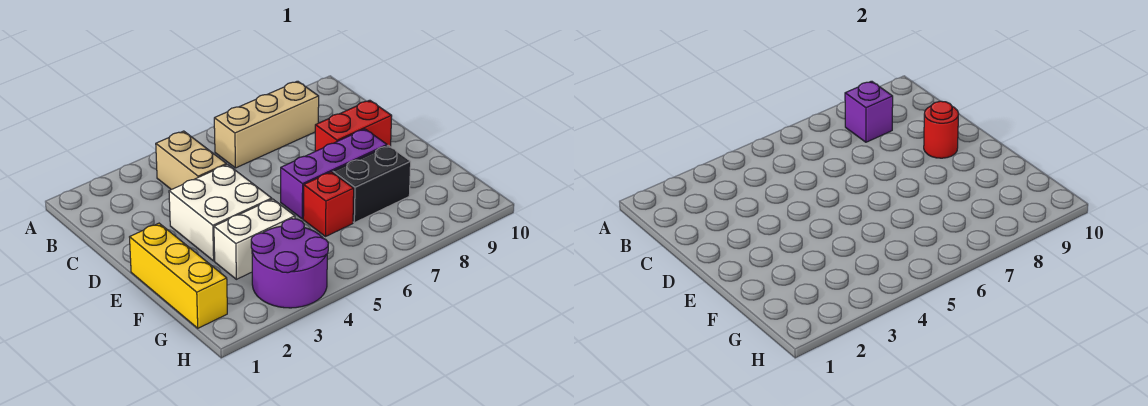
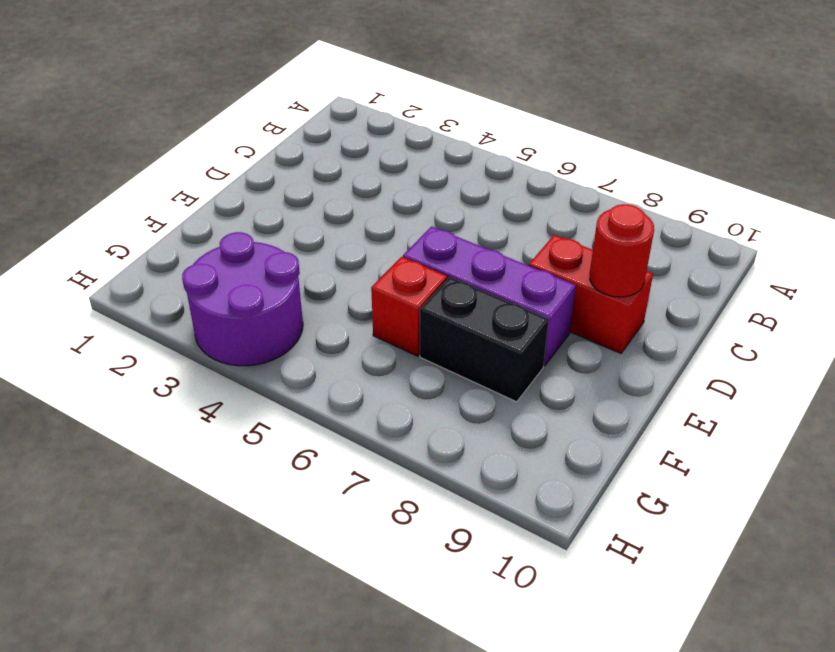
none -> tan 1x2 brick [156,131,226,190]
none -> tan 1x3 brick [214,81,319,168]
none -> white 2x2 brick [169,164,272,261]

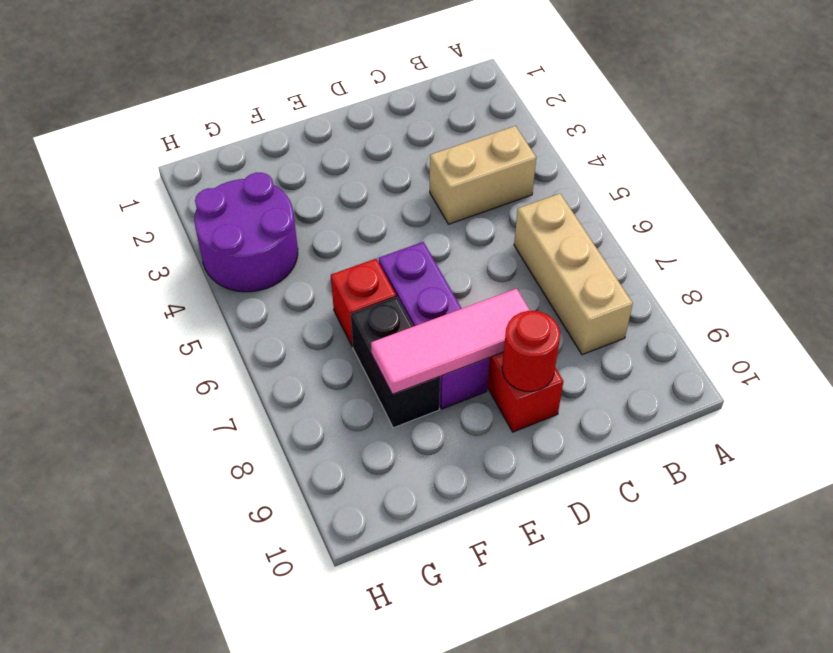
pink 1x3 tile [371,289,530,394] -> none
none -> white 2x2 brick [169,164,272,261]
none -> yellow 1x3 brick [130,223,227,328]
none -> white 1x2 brick [214,199,295,279]

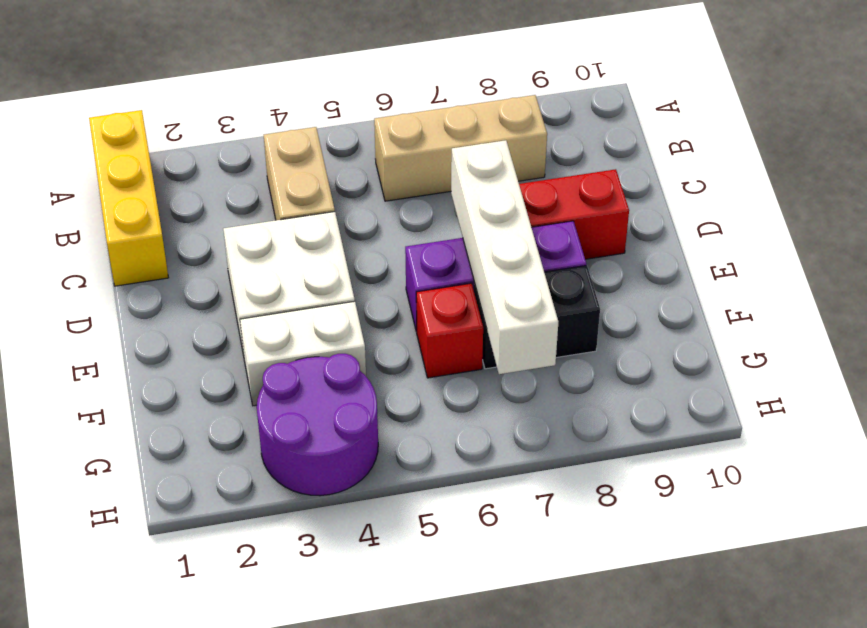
yellow 1x3 brick [89,110,169,286] -> yellow 1x3 brick moved to [130,223,227,328]
white 1x4 brick [451,140,558,374] -> none
none -> purple 1x1 brick [845,81,893,142]
none -> red 1x1 round brick [924,101,959,158]

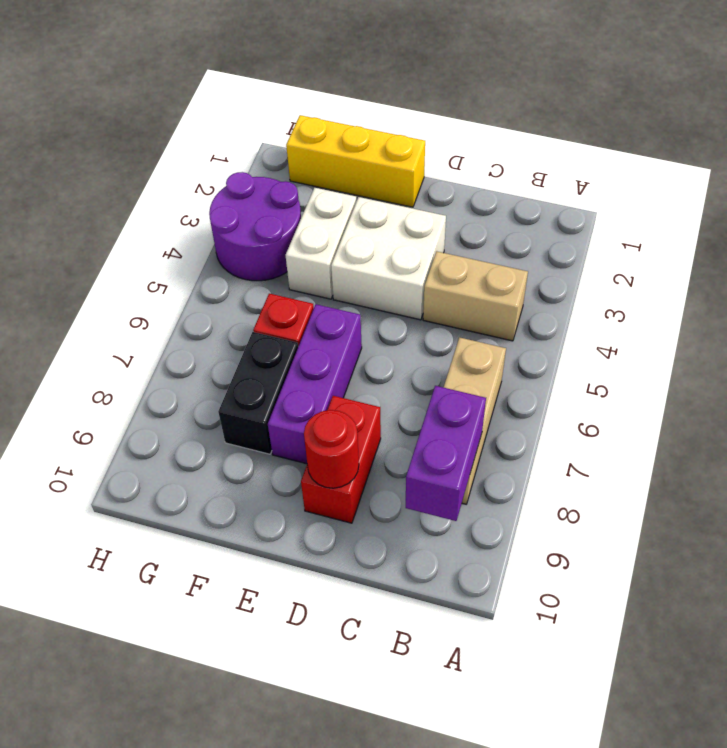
purple 1x2 brick [406,386,486,521] -> purple 1x1 brick [845,81,893,142]

